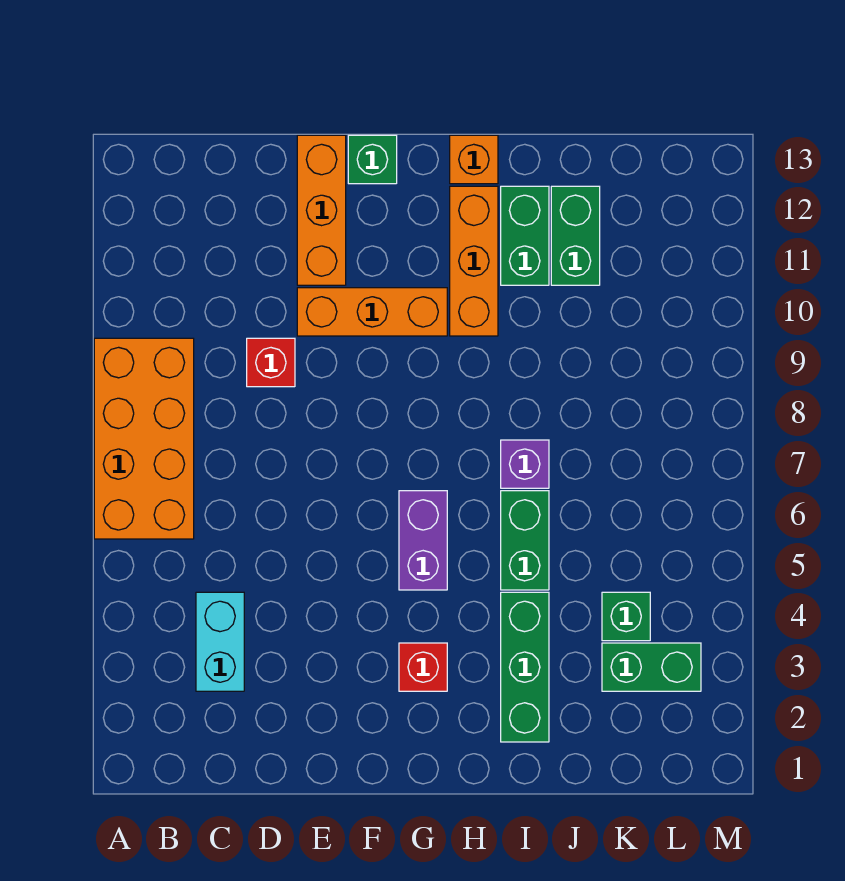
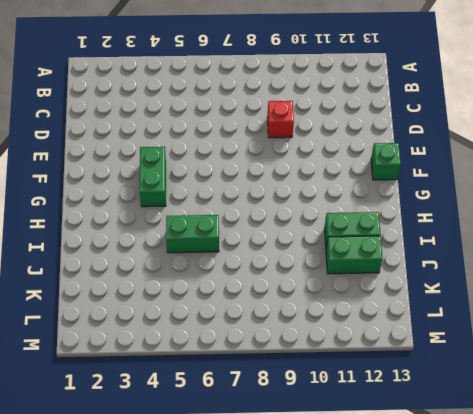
green 1x2 brick [140,147,166,207] -> green 1x2 brick moved to [602,643,701,691]
none -> orange 2x4 brick [94,338,194,539]
none -> cyan 1x2 brick [196,592,244,691]
none -> orange 1x3 brick [297,288,447,336]

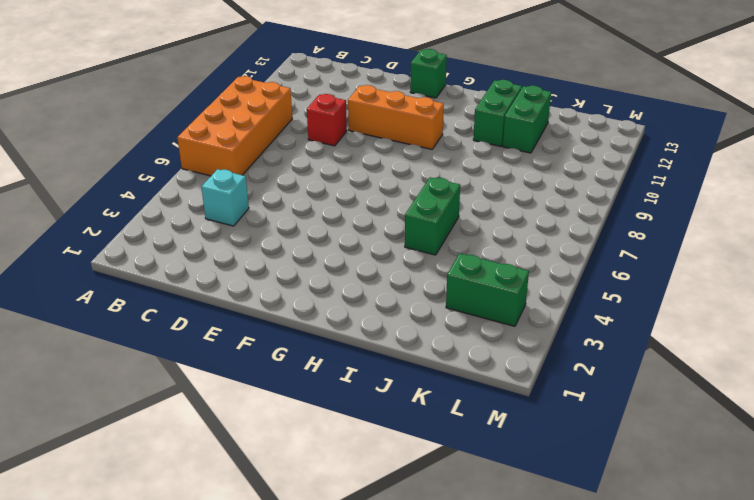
cyan 1x1 brick [202,169,249,226] -> cyan 1x2 brick [196,592,244,691]
none -> orange 1x3 brick [297,135,346,285]
none -> red 1x1 brick [399,643,447,691]
none -> purple 1x2 brick [399,491,447,590]

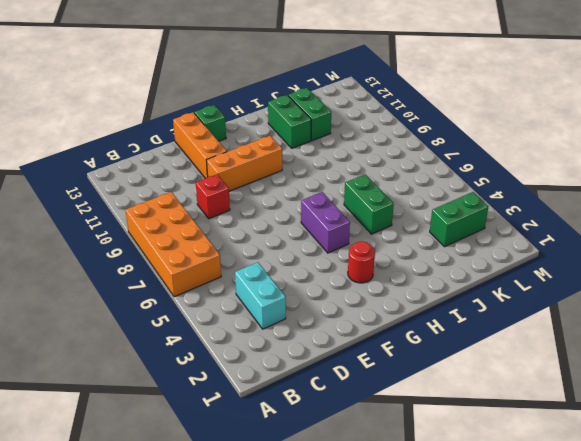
red 1x1 round brick [348,241,375,283] -> red 1x1 brick [399,643,447,691]
none -> orange 1x3 brick [450,186,498,336]
none -> orange 1x1 brick [450,135,498,184]
none -> green 1x3 brick [501,592,549,742]

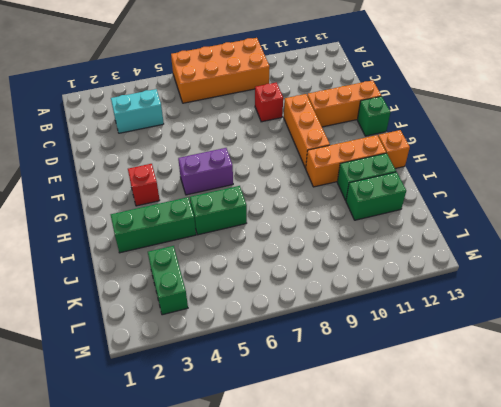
none -> purple 1x1 brick [501,440,549,488]
none -> green 1x1 brick [602,592,650,641]

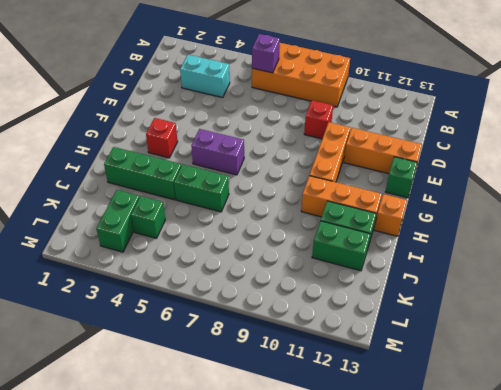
purple 1x1 brick [252,34,280,73] -> purple 1x1 brick moved to [501,440,549,488]

